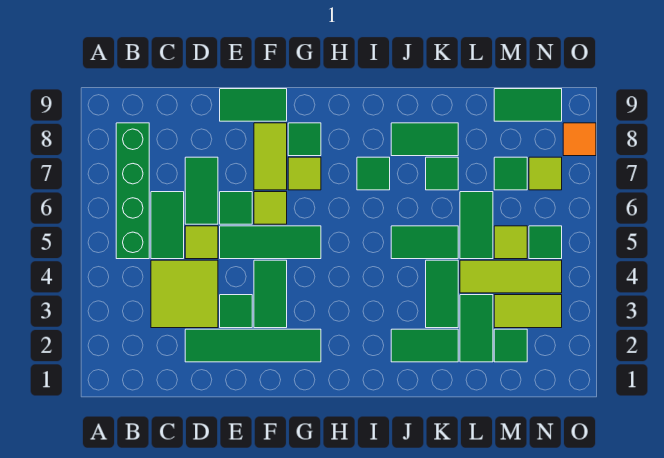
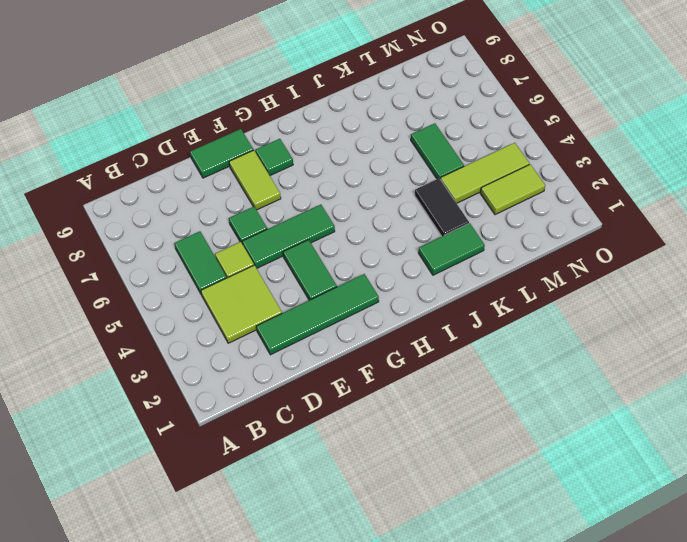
black 1x2 tile [415,178,469,236] -> green 1x2 tile [426,260,458,328]
none -> green 1x4 brick [116,123,149,259]
none -> green 1x2 tile [185,157,218,224]
none -> green 1x1 tile [220,295,252,328]
none -> lime 1x1 tile [254,192,287,224]

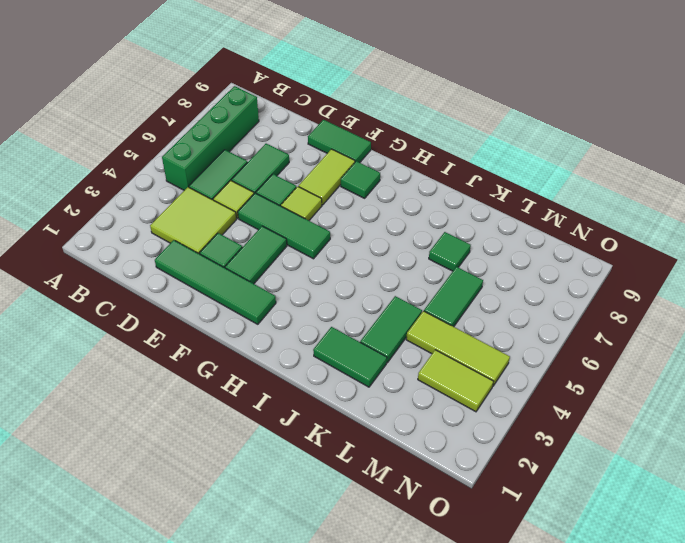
none -> lime 1x1 tile [288,157,321,190]
none -> green 1x1 tile [357,157,390,190]
none -> green 1x2 tile [391,226,458,259]
none -> green 1x2 tile [391,123,458,156]

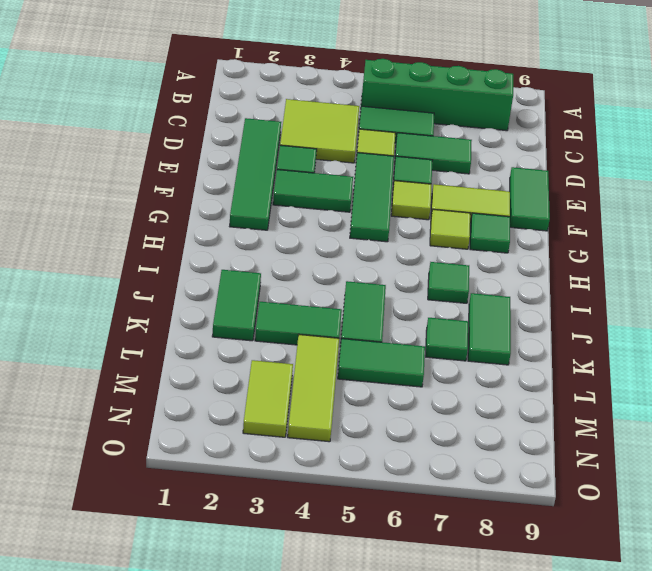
none -> green 1x2 tile [460,295,493,362]
none -> green 1x1 tile [494,329,527,362]
none -> lime 1x1 tile [494,226,527,259]
none -> green 1x1 tile [494,157,527,190]

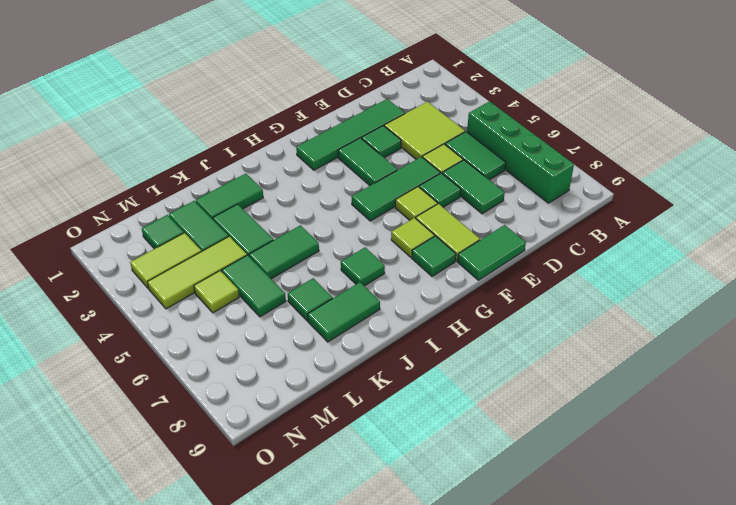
none -> green 1x1 tile [494,157,527,190]
none -> green 1x2 tile [494,89,562,121]
none -> green 1x1 tile [529,226,562,259]
none -> lime 1x1 tile [529,157,562,190]

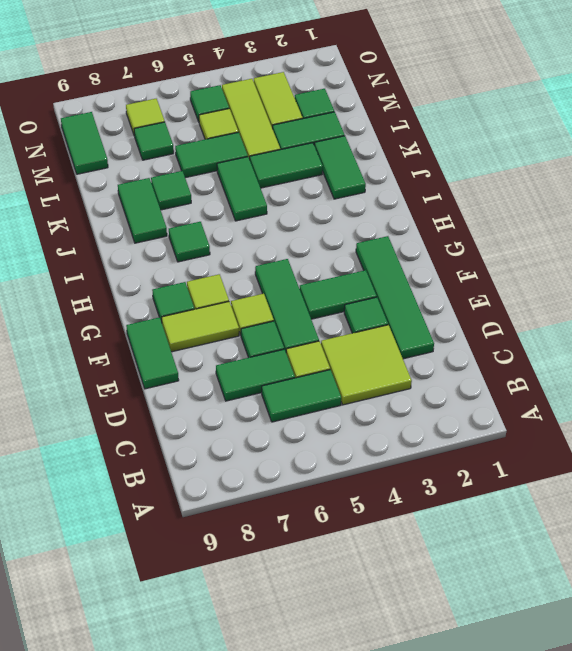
none -> green 1x4 brick [116,123,149,259]
none -> orange 1x1 tile [563,123,596,156]

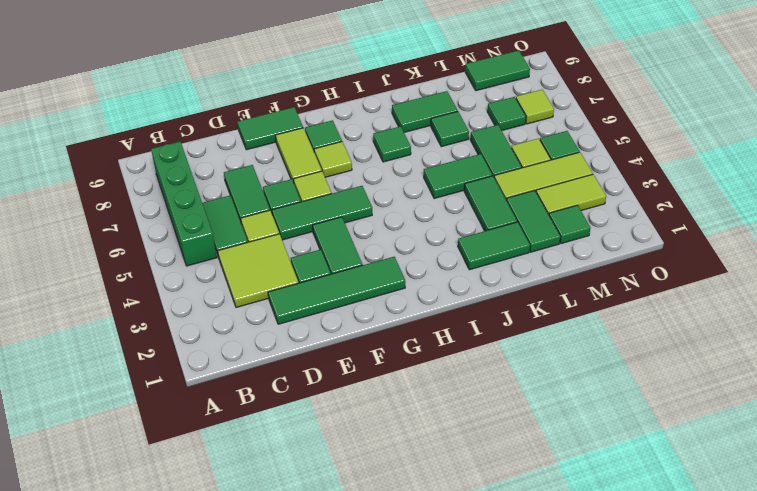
none -> orange 1x1 tile [563,123,596,156]

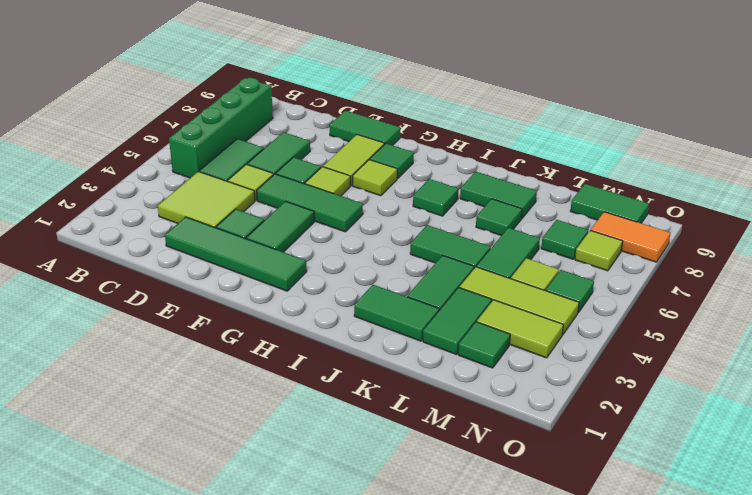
orange 1x2 tile [591,212,670,262] -> orange 1x1 tile [563,123,596,156]

